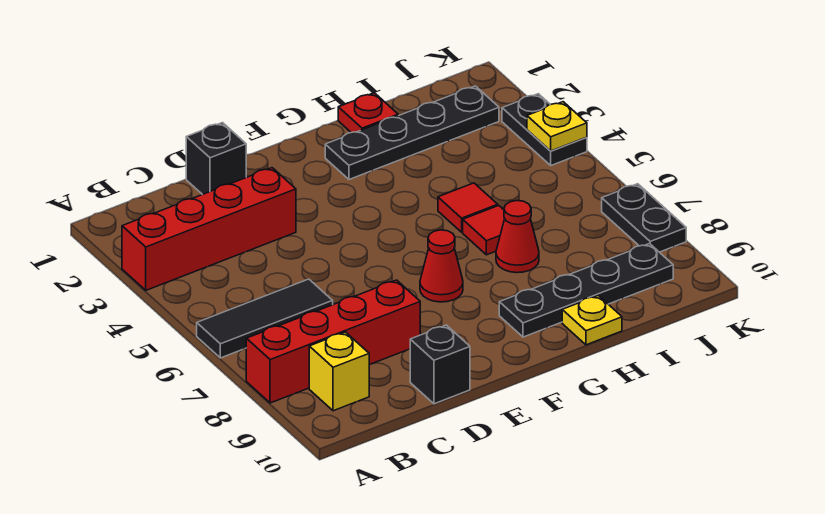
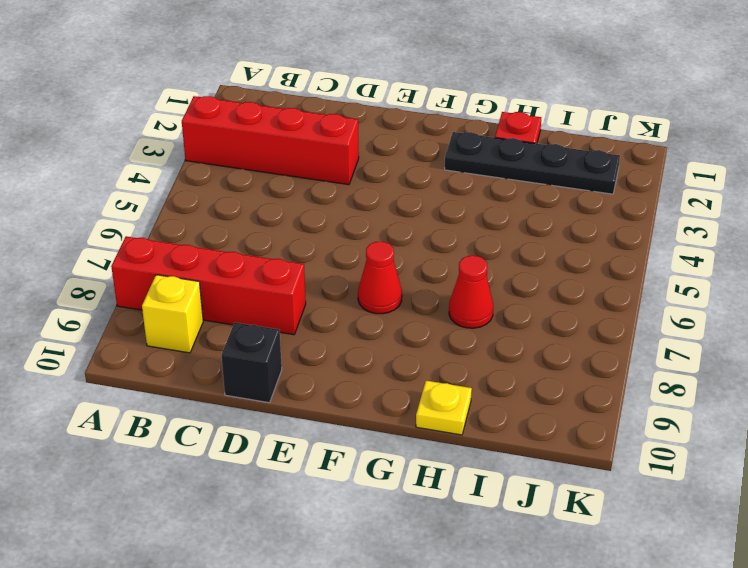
none -> black 1x3 tile [197,279,333,358]
none -> black 1x1 brick [186,123,246,195]
none -> black 1x4 plate [499,244,673,337]

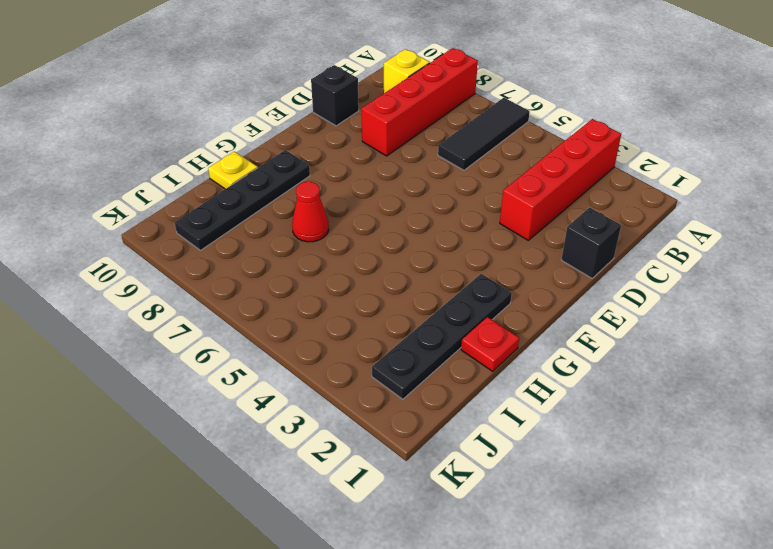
none -> red 1x1 cone [420,230,463,302]
none -> red 1x1 tile [438,183,498,232]
none -> red 1x1 tile [463,206,505,255]

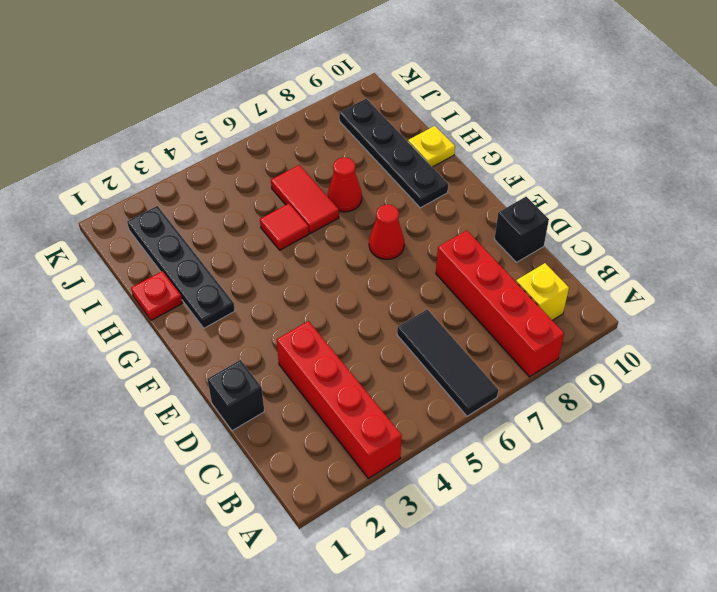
red 1x2 tile [271,165,339,233] -> red 1x1 tile [463,206,505,255]
none -> black 1x2 plate [502,94,587,165]
none -> black 1x2 plate [602,184,686,252]
none -> yellow 1x1 plate [527,102,587,151]

